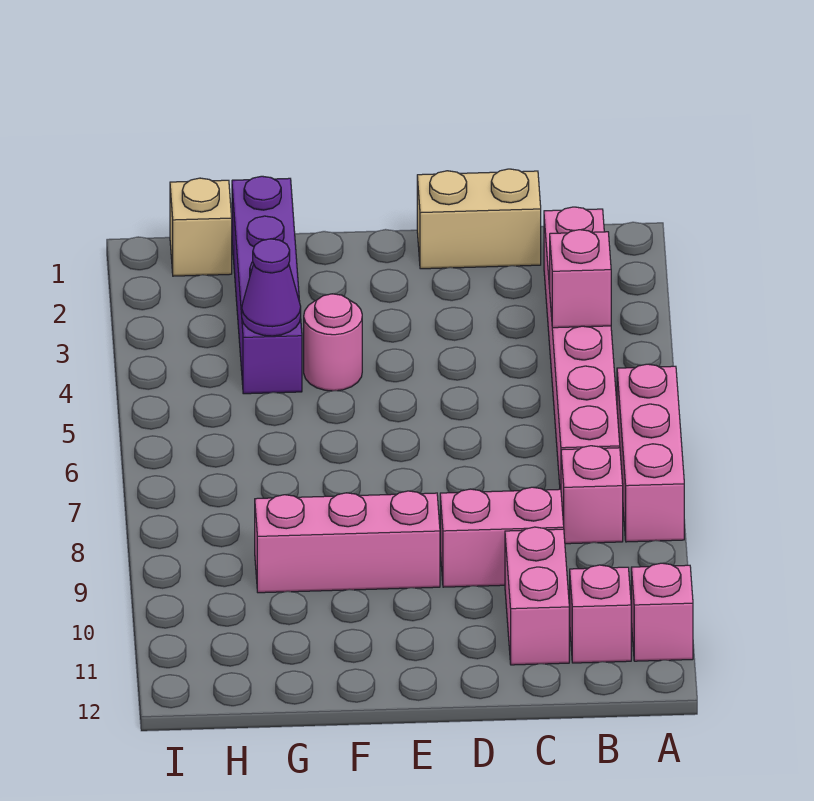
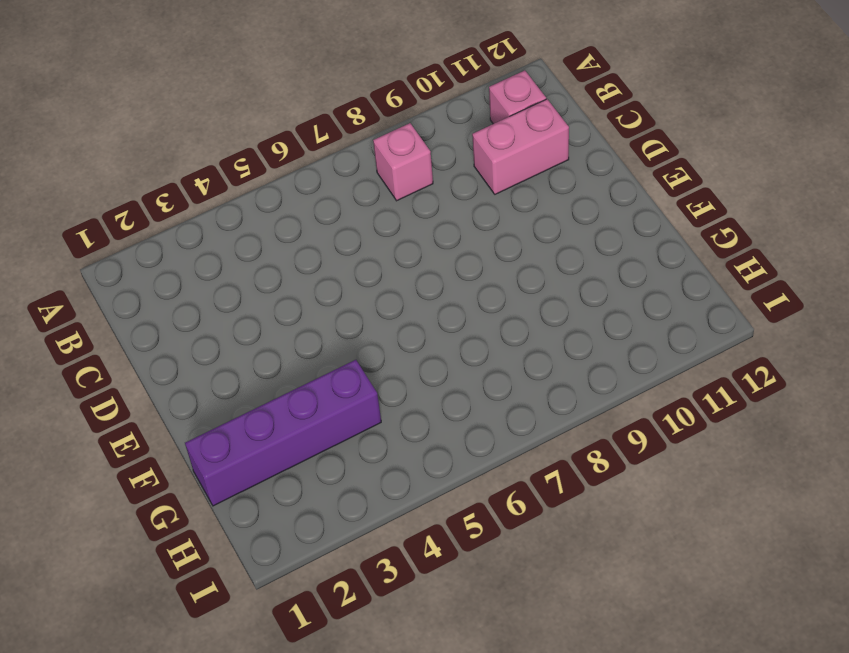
none -> pink 1x3 brick [617,364,684,542]
none -> pink 1x1 brick [631,563,693,661]
none -> pink 1x6 brick [544,207,620,489]

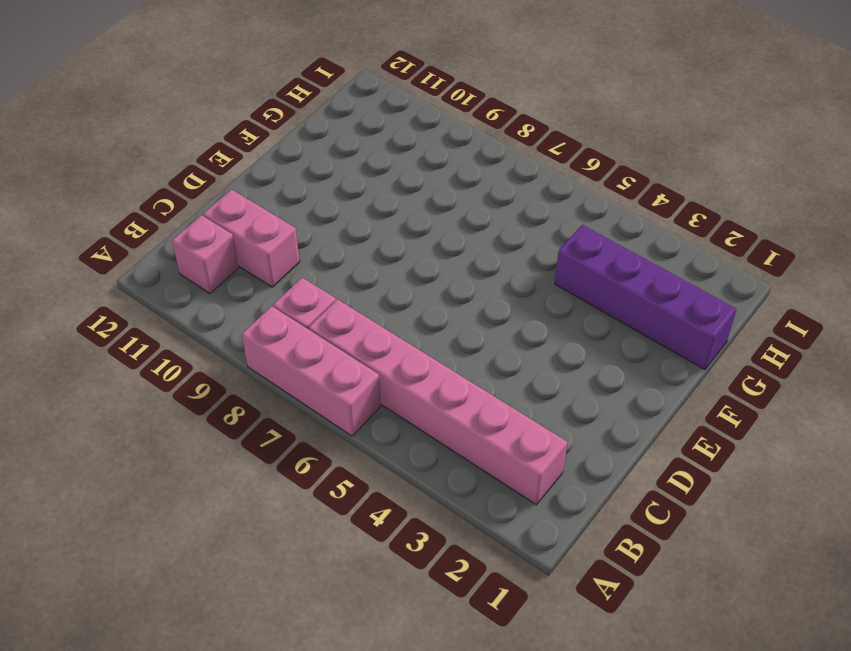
none -> pink 1x1 brick [631,563,693,661]
none -> tan 1x2 brick [417,169,541,269]
none -> pink 1x2 brick [440,487,564,587]

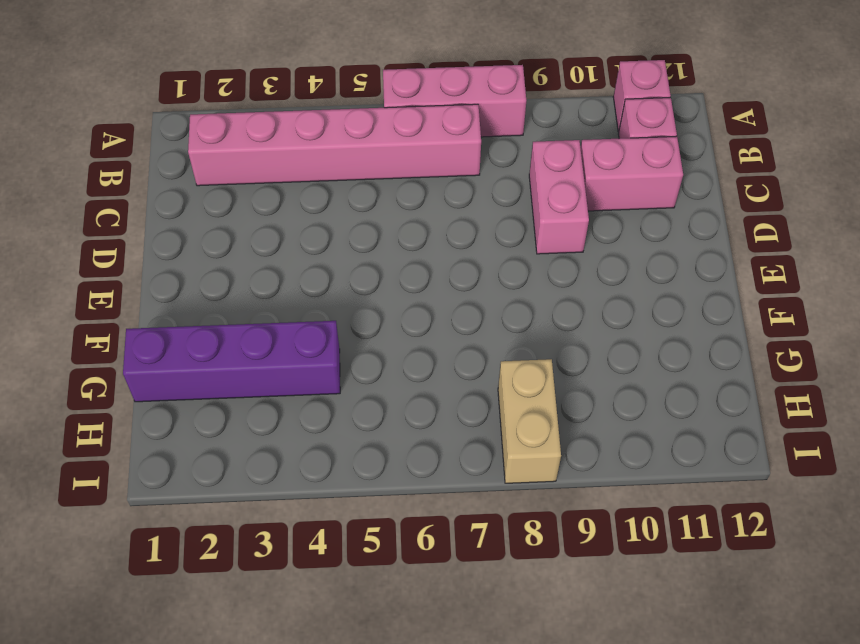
tan 1x2 brick [498,359,561,483] -> tan 1x2 brick moved to [417,169,541,269]
none -> pink 1x1 brick [561,446,623,544]
none -> pink 1x3 brick [255,491,440,593]
none -> pink 1x1 round brick [304,294,362,391]

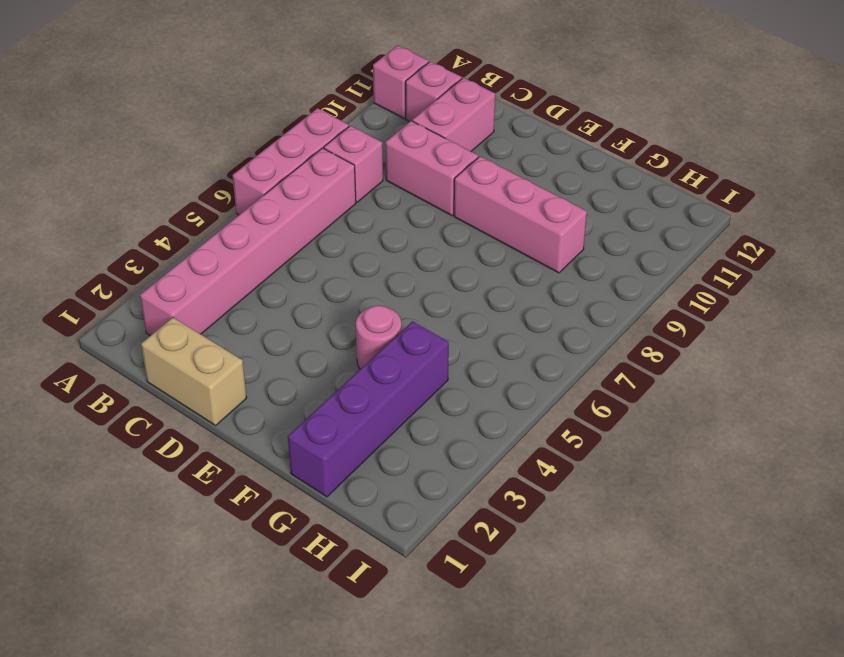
none -> tan 1x1 brick [170,178,232,276]
none -> pink 1x1 brick [550,230,611,328]
none -> purple 1x1 cone [242,239,301,336]

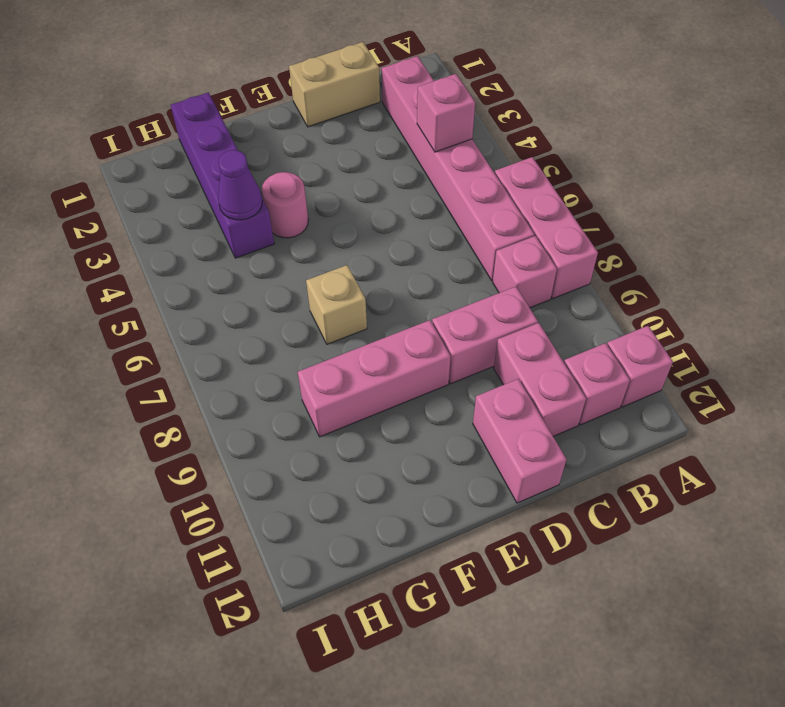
pink 1x2 brick [473,379,566,503] -> none
tan 1x1 brick [306,265,367,344] -> tan 1x1 brick moved to [170,178,232,276]

